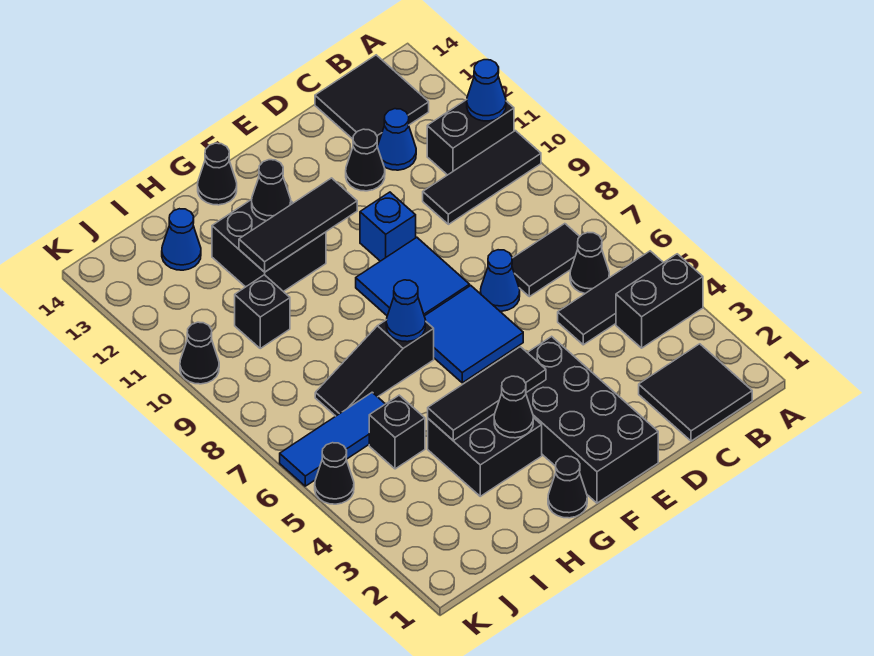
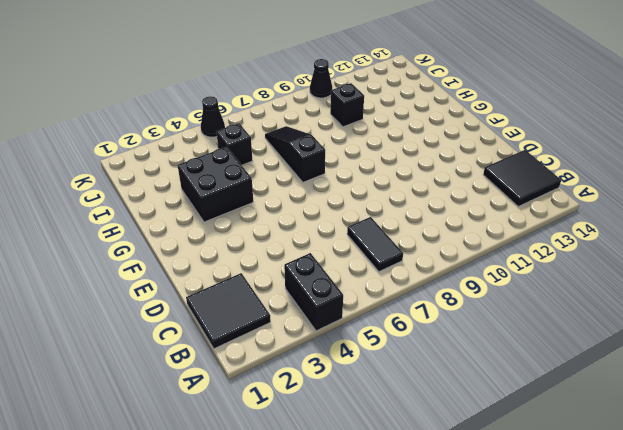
none -> black 1x3 tile [558,251,663,345]
none -> black 1x3 tile [423,131,541,224]
none -> black 1x2 brick [427,100,514,175]
none -> black 1x1 cone [570,232,609,293]

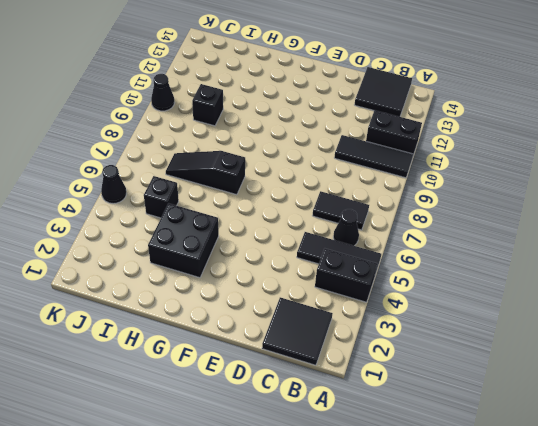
none -> blue 1x1 cone [377,109,416,170]
none -> blue 1x1 cone [480,250,520,311]
none -> black 1x1 cone [346,129,385,191]
none -> black 2x4 brick [526,336,658,503]

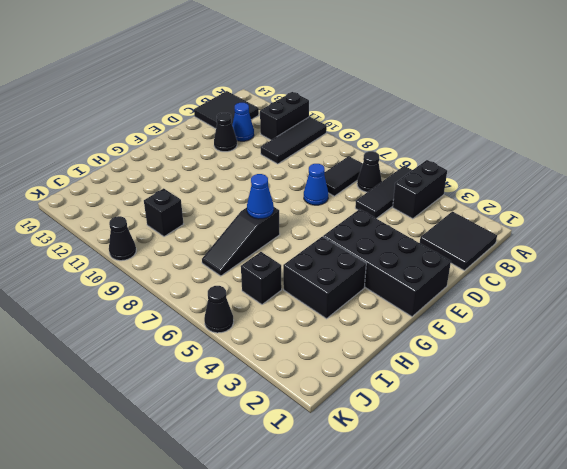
none -> blue 2x2 tile [424,286,523,383]
none -> blue 2x2 tile [356,237,470,316]
none -> blue 1x1 brick [360,192,416,261]
none -> black 1x1 cone [548,456,587,518]

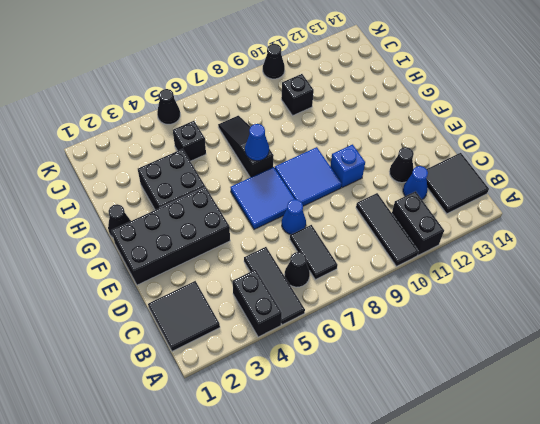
none -> black 2x2 brick [212,199,326,292]
none -> black 1x1 cone [198,143,237,205]
none -> blue 1x3 tile [280,392,385,486]
none -> blue 1x1 cone [162,209,201,270]

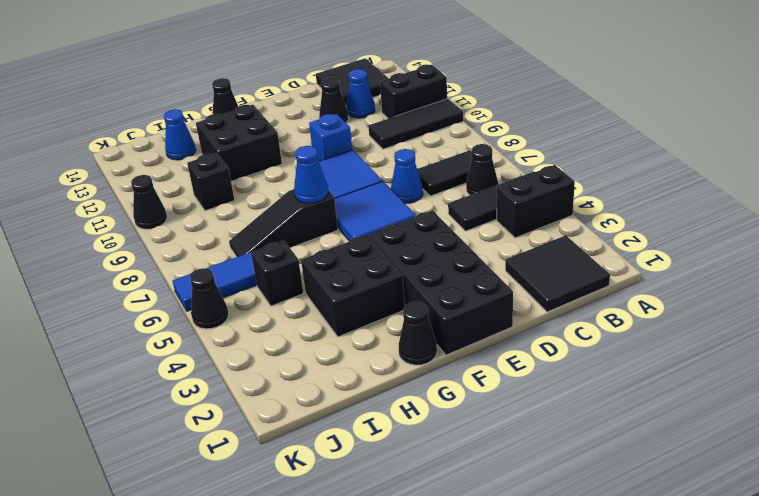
none -> blue 1x1 cone [467,60,506,121]
none -> black 1x3 tile [428,347,546,440]
none -> black 1x3 tile [239,178,357,272]
none -> black 1x1 cone [494,376,533,438]

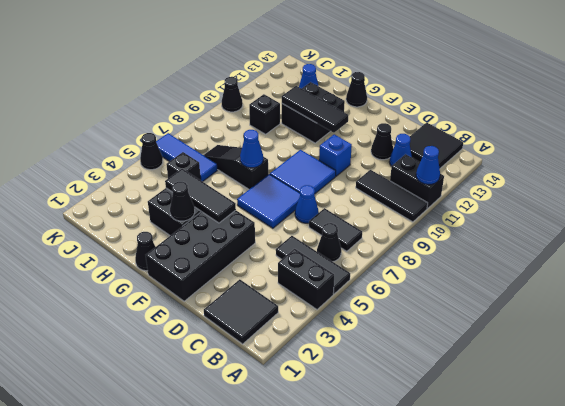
none -> black 1x1 cone [252,160,291,221]

